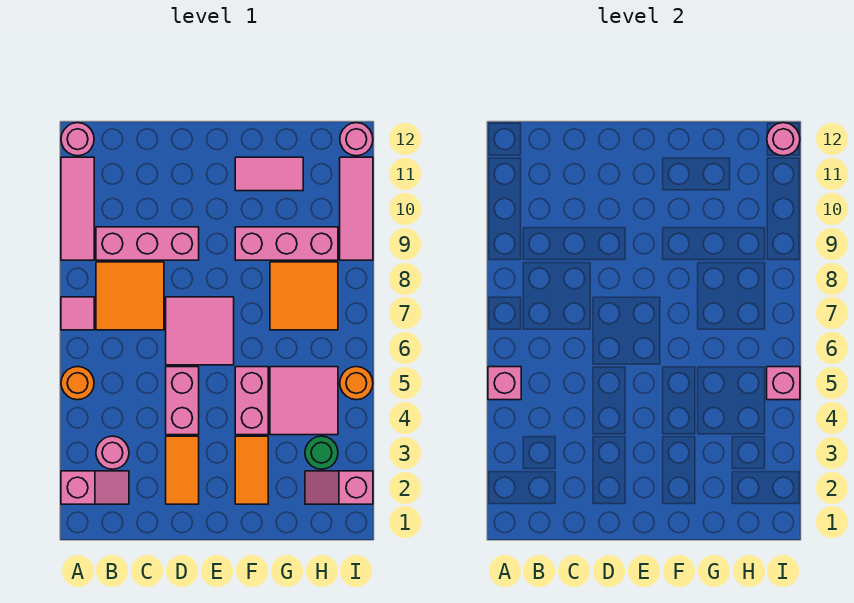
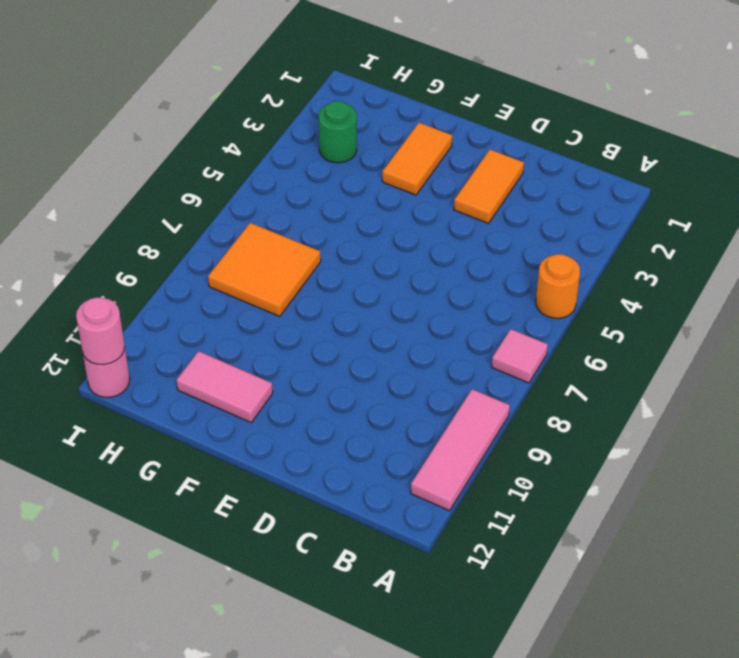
none -> pink 1x2 slope [61,471,129,504]
none -> pink 1x1 round brick [61,123,94,156]
none -> pink 1x1 round brick [96,436,129,469]

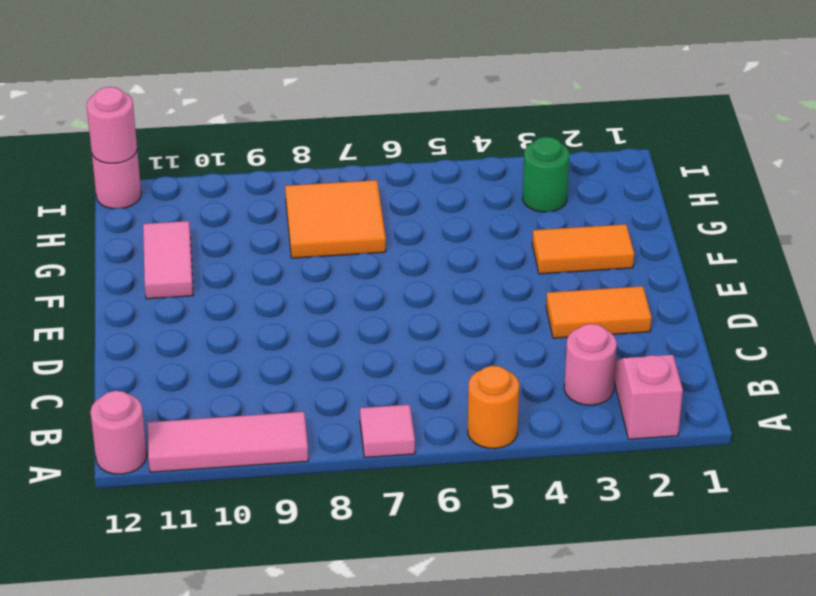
none -> orange 2x2 tile [96,262,164,330]
none -> pink 1x3 brick [96,227,199,260]
none -> pink 1x2 brick [166,367,199,435]

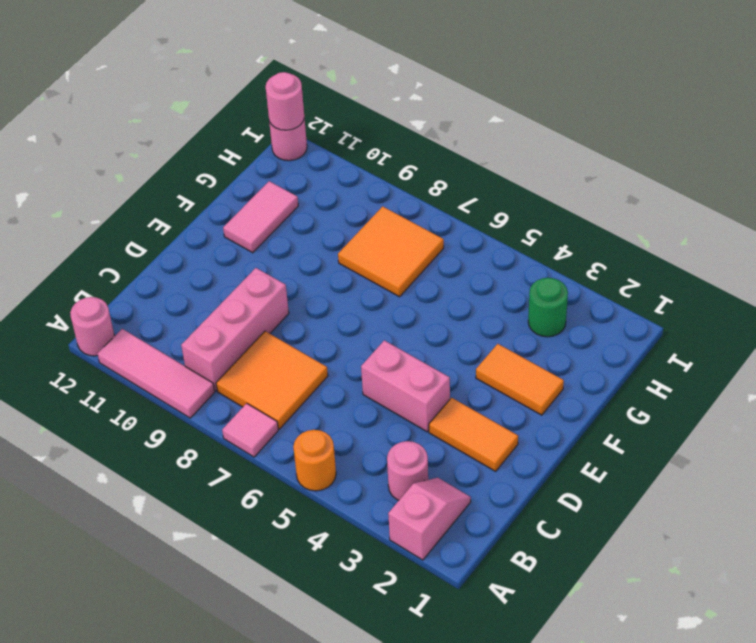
none -> pink 2x2 tile [166,297,234,365]
none -> pink 1x2 brick [235,367,268,435]
none -> pink 1x3 brick [235,227,338,260]

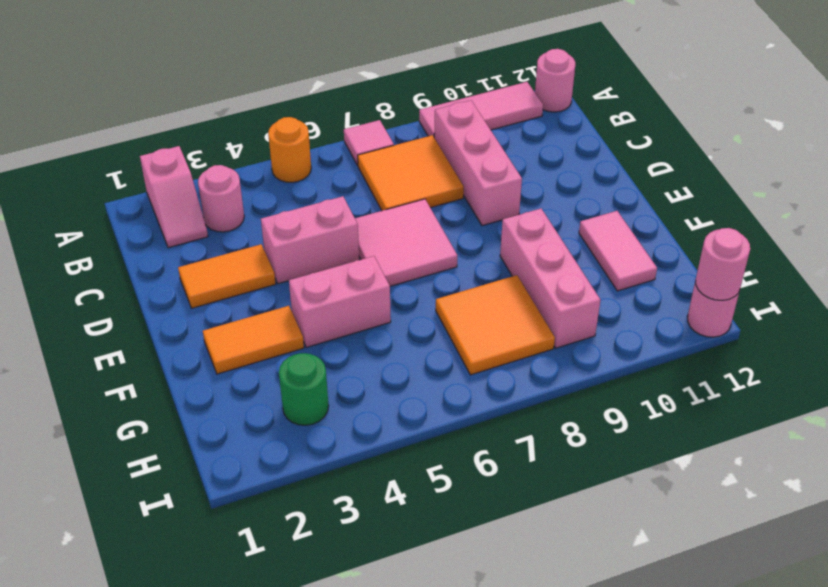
none -> pink 2x2 tile [270,367,338,435]
none -> pink 1x2 slope [305,471,373,504]
none -> orange 1x1 round brick [340,367,373,400]

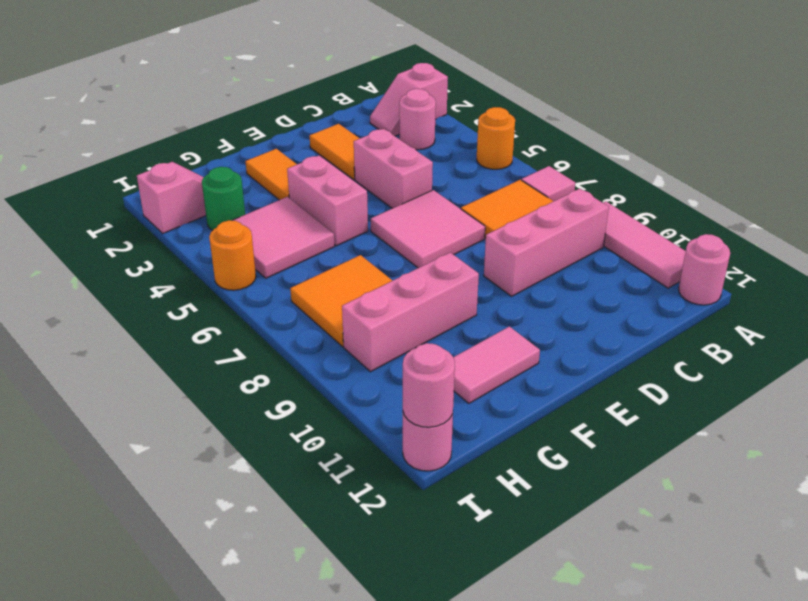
none -> pink 1x3 tile [340,157,373,260]
none -> pink 1x1 brick [488,367,521,400]
none -> pink 1x1 brick [767,367,800,400]

